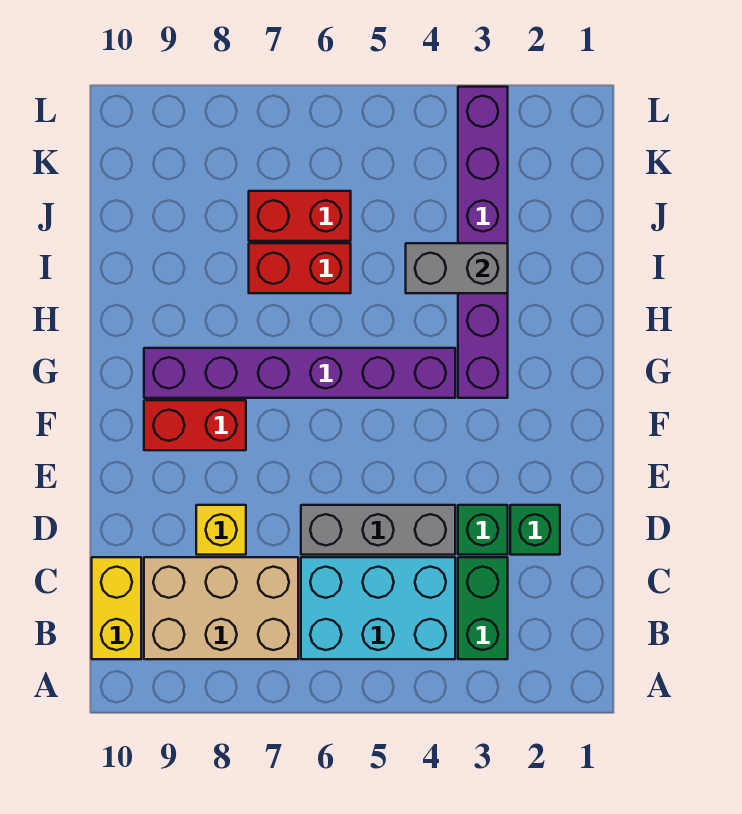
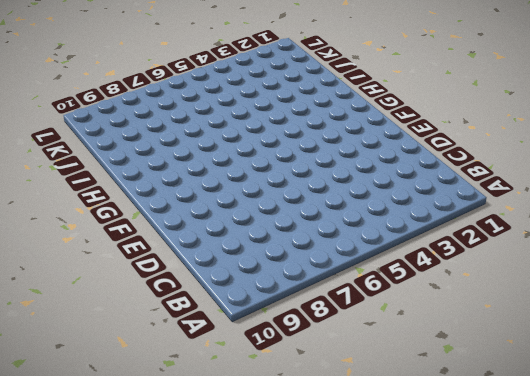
none -> green 1x2 brick [458,557,508,659]
none -> cyan 2x3 brick [301,557,455,659]
none -> tan 2x3 brick [144,557,298,659]

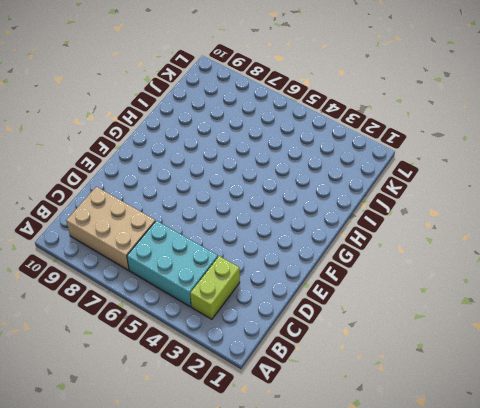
lime 1x2 brick [190,256,240,319] -> green 1x2 brick [458,557,508,659]
none -> yellow 1x2 brick [92,557,141,659]
none -> green 1x1 brick [510,505,560,555]
none -> green 1x1 brick [458,505,508,555]

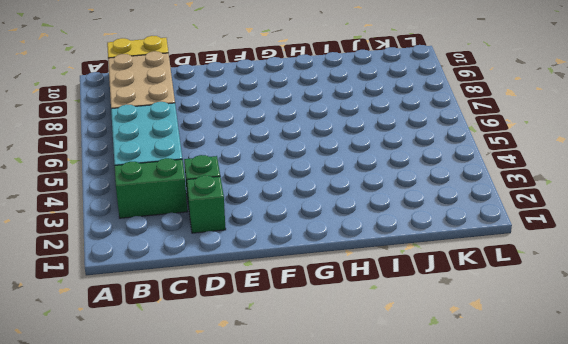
none -> grey 1x3 brick [301,505,455,555]
none -> yellow 1x1 brick [196,505,246,555]
none -> red 1x2 brick [144,400,246,450]

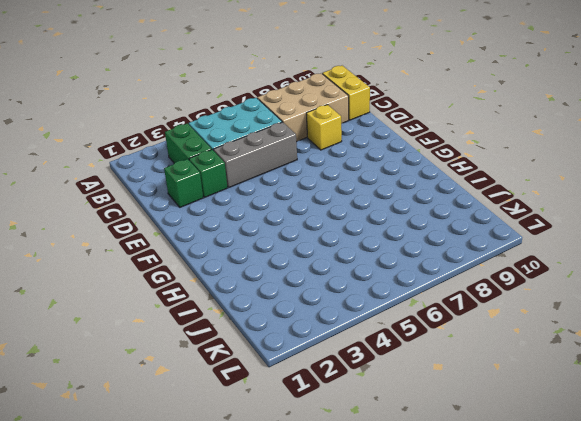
none -> red 1x2 brick [144,400,246,450]
none -> purple 1x6 brick [458,87,508,398]
none -> purple 1x6 brick [144,348,455,398]

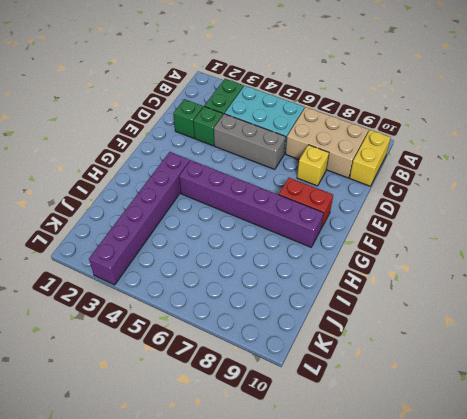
none -> red 1x2 brick [249,243,351,293]
none -> red 1x2 brick [249,191,351,241]
none -> grey 1x2 brick [406,243,508,293]

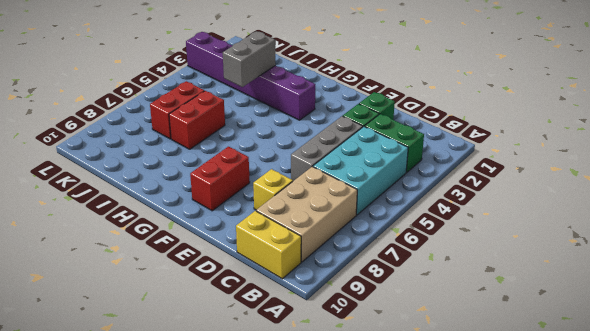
none -> purple 1x6 brick [144,348,455,398]

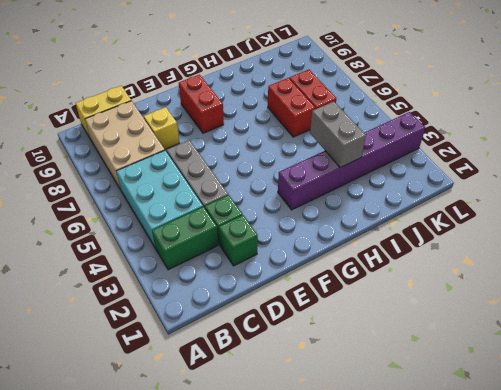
none -> purple 1x6 brick [144,348,455,398]

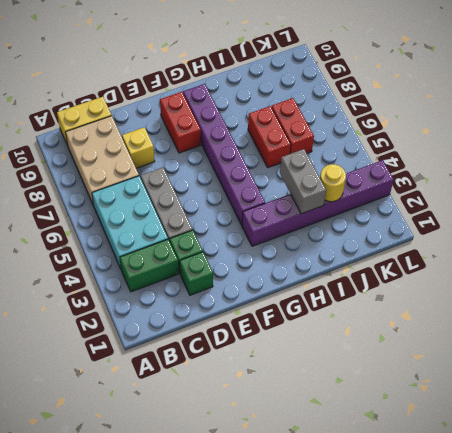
yellow 1x1 round brick [320,164,346,202] -> none

